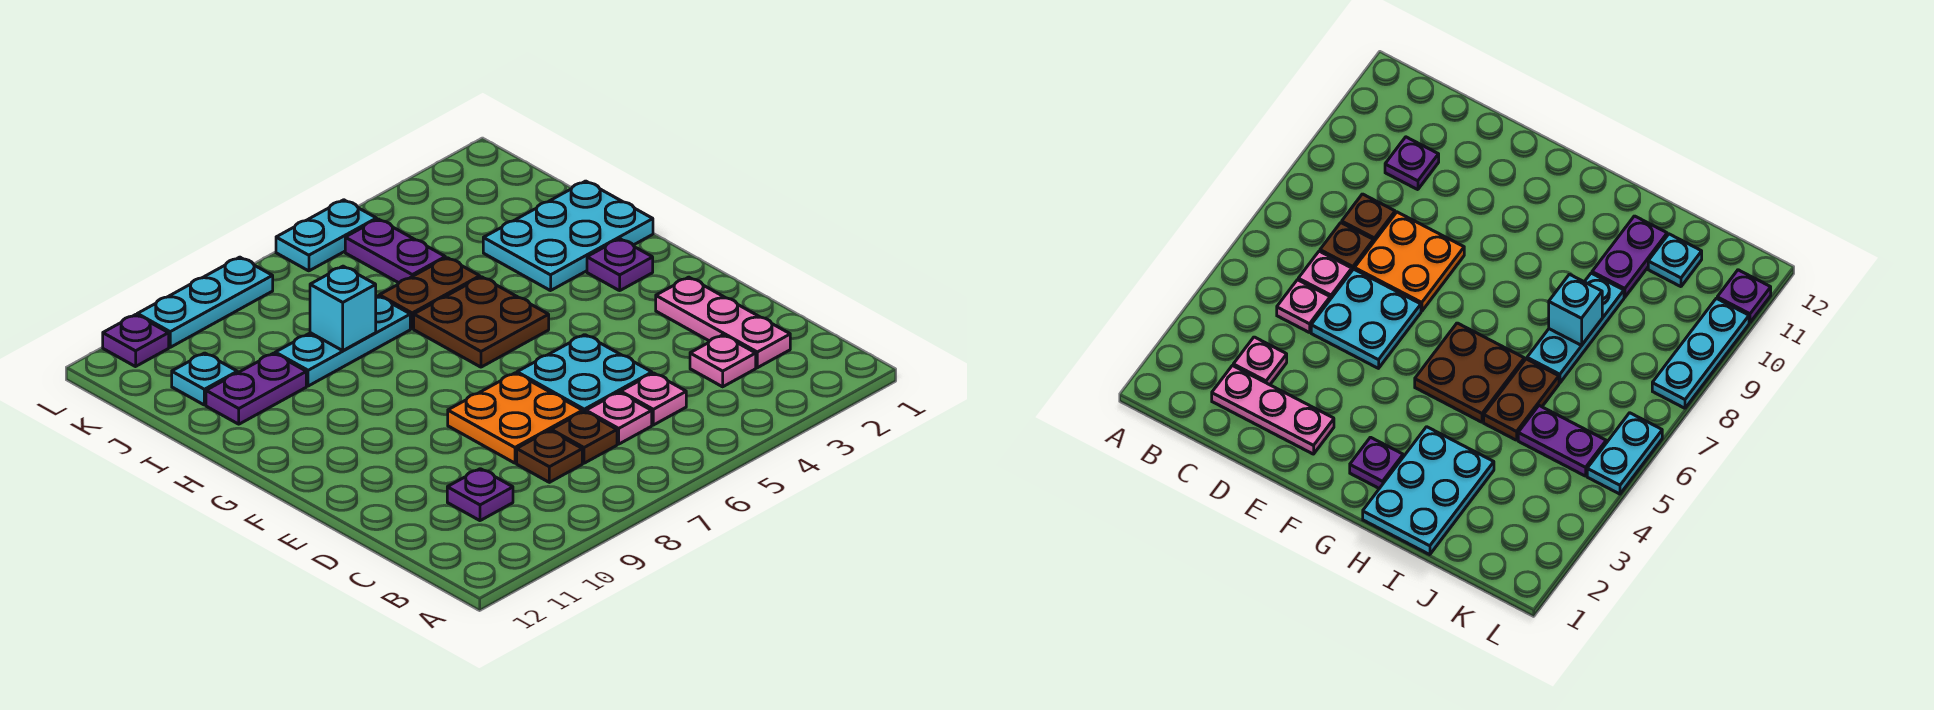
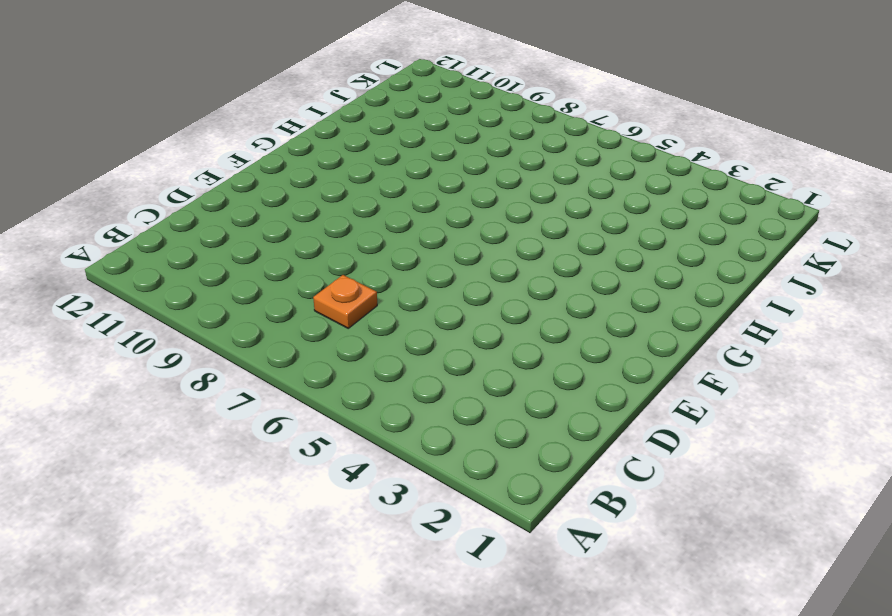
orange 1x1 plate [313,275,377,328] -> brown 1x1 plate [551,411,617,463]
none -> pink 1x3 plate [656,277,790,368]
none -> pink 1x1 plate [690,335,756,387]
none -> pink 1x1 plate [621,373,686,425]

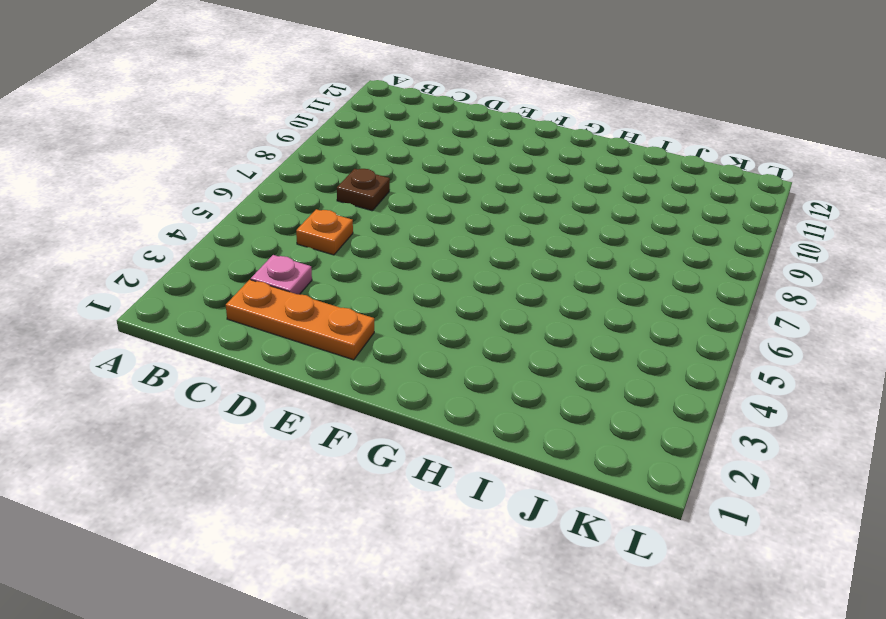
orange 1x3 plate [226,280,374,360] -> pink 1x3 plate [656,277,790,368]
orange 1x1 plate [296,209,353,255] -> pink 1x1 plate [621,373,686,425]
none -> pink 1x1 plate [586,392,652,444]
none -> brown 1x1 plate [517,430,582,482]
none -> purple 1x1 plate [447,469,513,521]

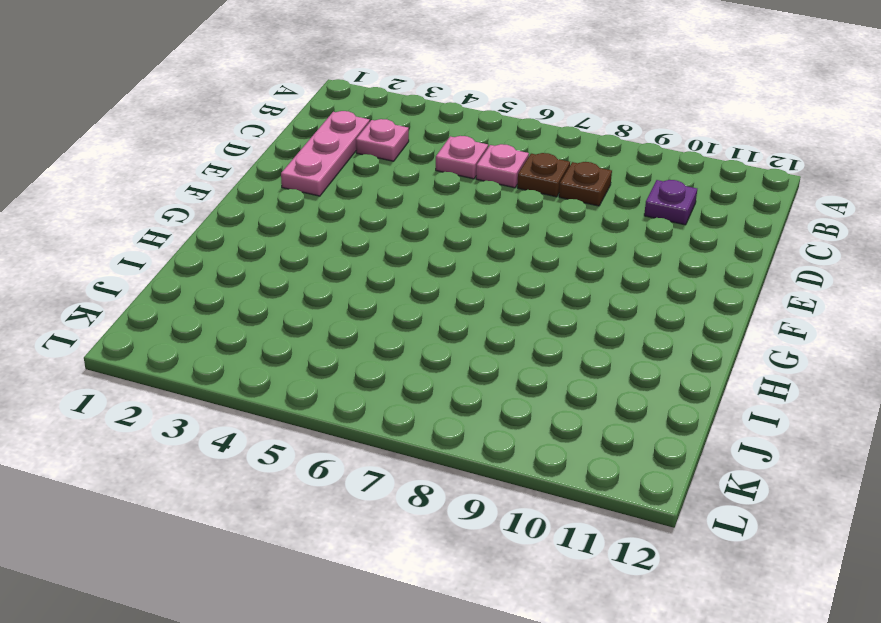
none -> cyan 2x2 plate [517,335,652,412]
none -> orange 2x2 plate [448,373,583,463]
none -> purple 1x1 plate [587,239,653,291]

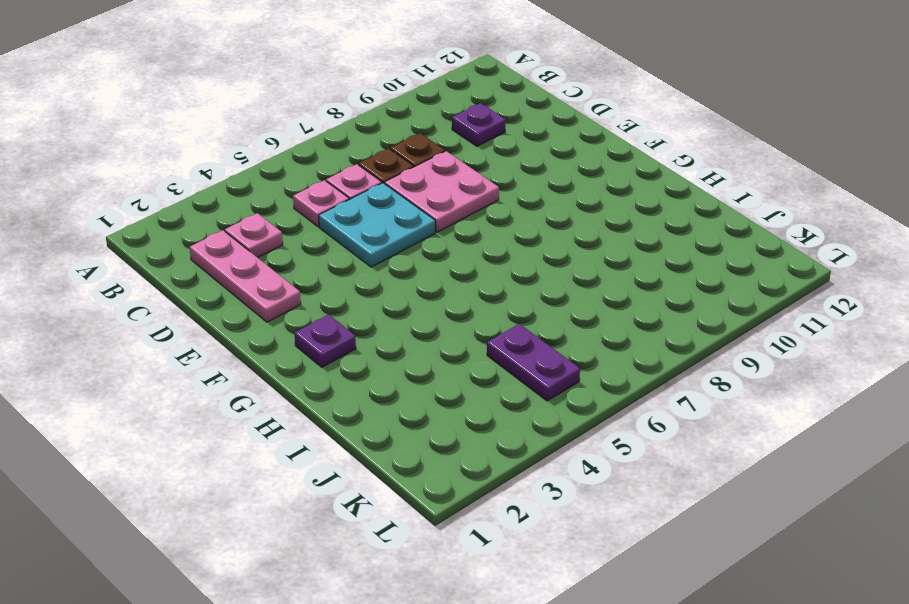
pink 2x2 plate [384,151,499,232] -> orange 2x2 plate [448,373,583,463]
none -> brown 2x2 plate [414,277,549,367]
none -> cyan 2x3 plate [483,181,653,291]
none -> brown 1x2 plate [379,258,480,329]

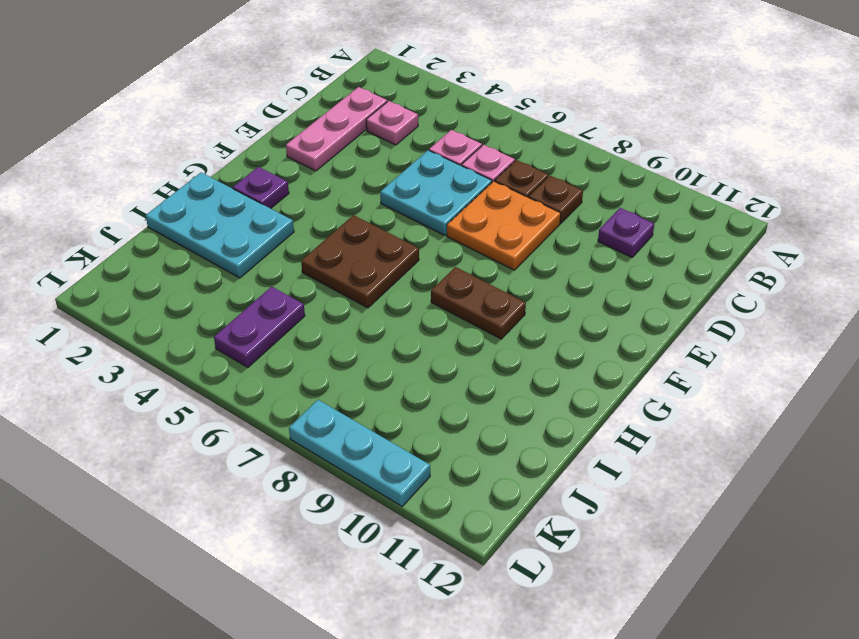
brown 1x2 plate [431,267,526,339] -> brown 1x2 plate moved to [379,258,480,329]
none -> cyan 1x3 plate [275,296,410,386]
none -> purple 1x2 plate [206,353,306,424]
none -> cyan 1x1 plate [172,353,237,405]

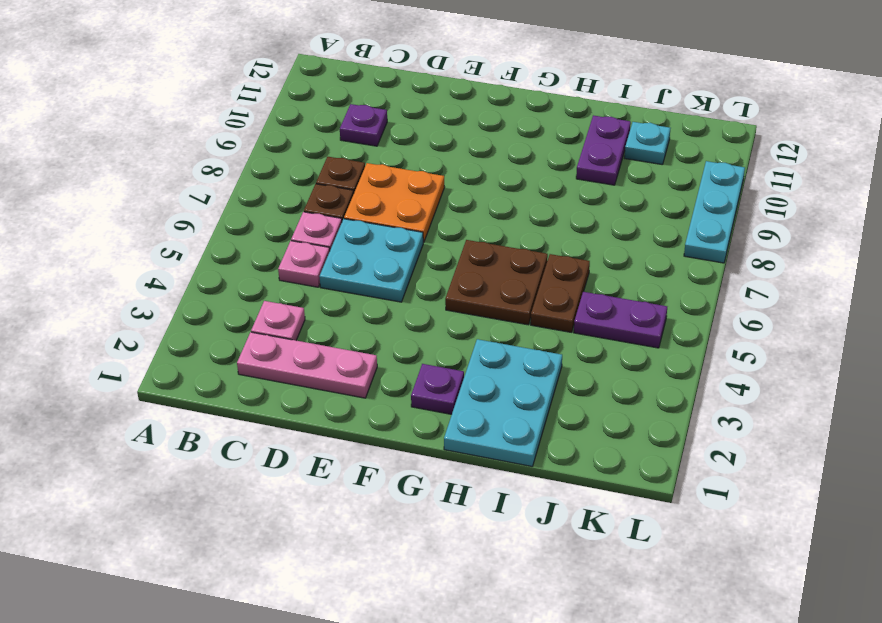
none -> cyan 1x3 plate [275,296,410,386]
none -> cyan 1x2 plate [276,200,377,271]
none -> purple 1x1 plate [103,315,169,367]

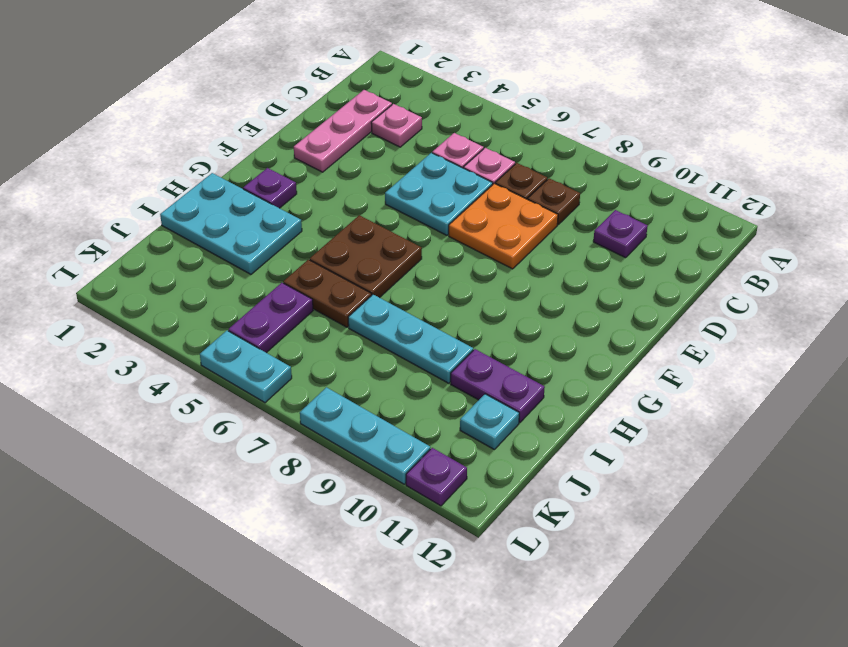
none -> cyan 1x1 brick [310,266,376,351]

